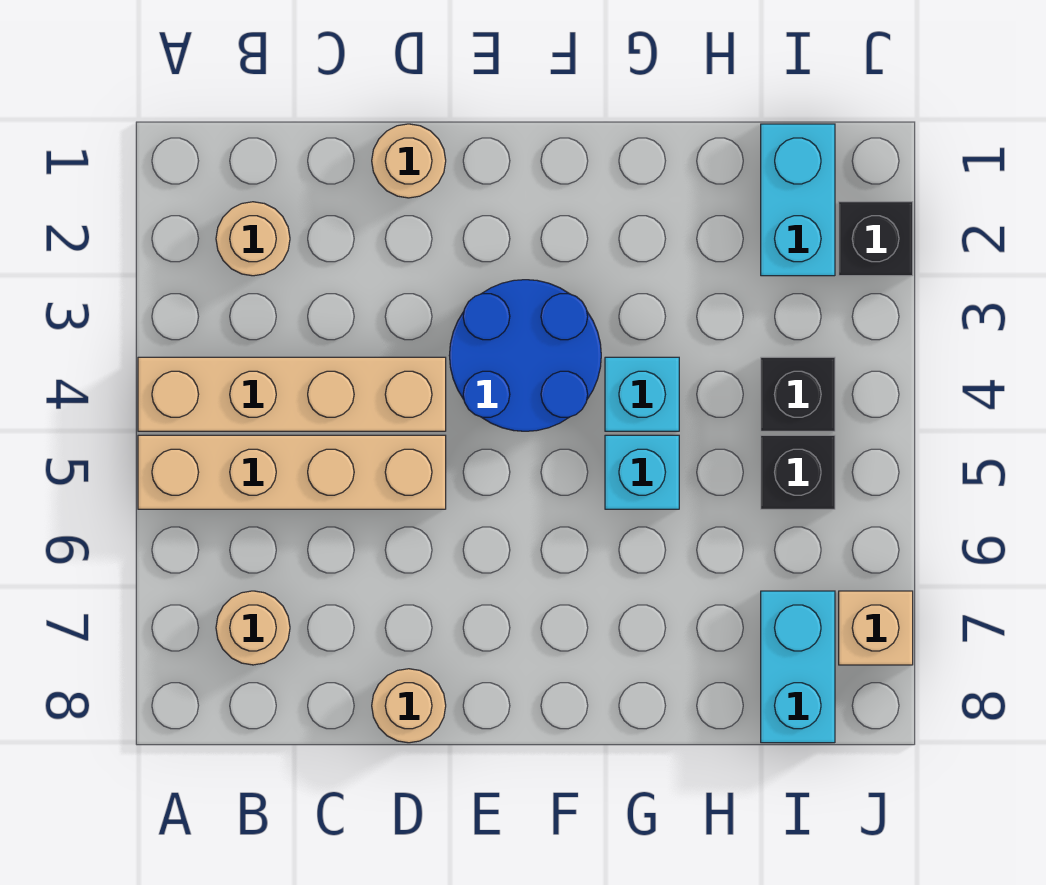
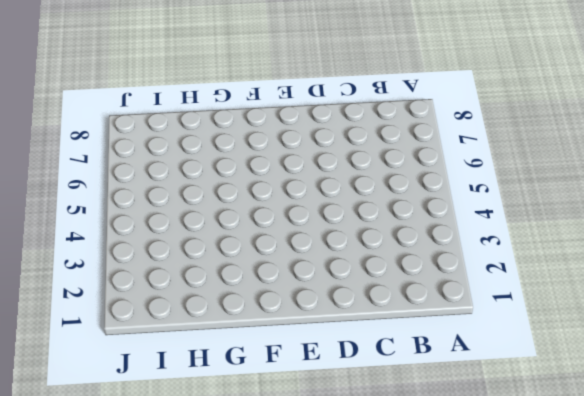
none -> tan 1x4 brick [138,357,446,431]
none -> tan 1x4 brick [138,435,446,509]
none -> tan 1x1 round brick [216,202,290,276]

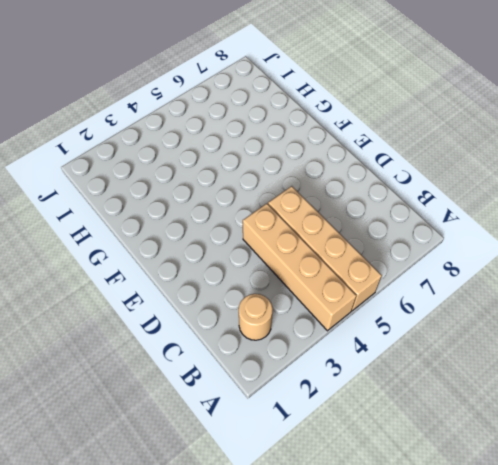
none -> tan 1x1 round brick [216,591,290,665]
none -> tan 1x1 round brick [372,124,446,198]
none -> tan 1x1 round brick [372,669,446,743]

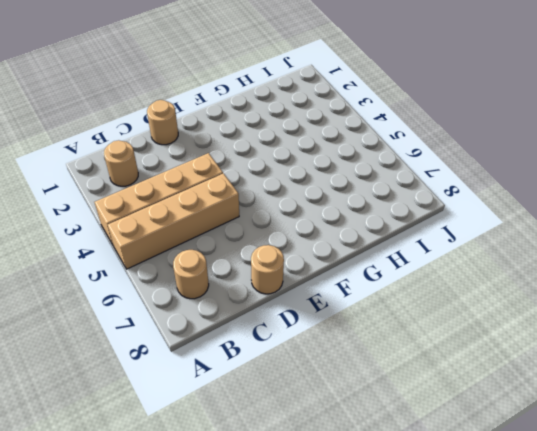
none -> blue 2x2 round brick [449,280,601,431]
none -> cyan 1x1 brick [605,357,679,431]
none -> cyan 1x1 brick [605,435,679,509]

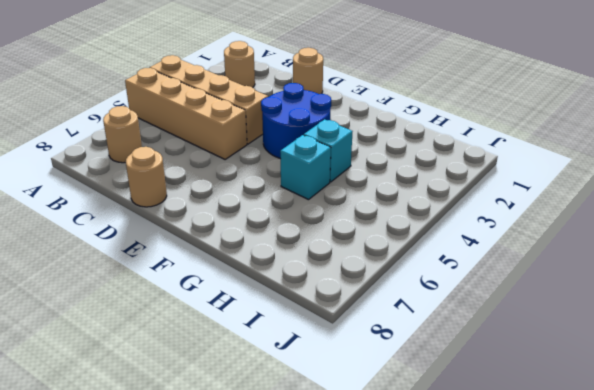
none -> cyan 1x2 brick [761,124,835,276]
none -> black 1x1 brick [761,357,835,431]
none -> black 1x1 brick [761,435,835,509]

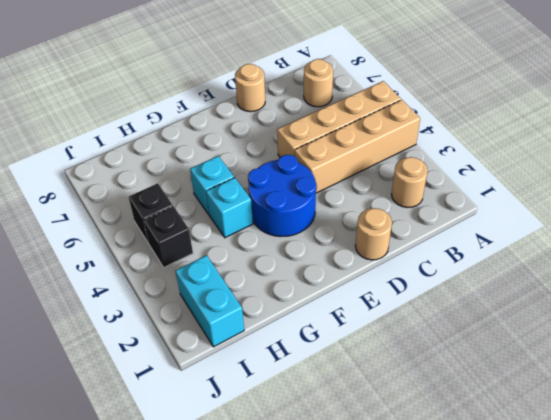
none -> cyan 1x2 brick [761,591,835,743]
none -> black 1x1 brick [839,202,913,276]
none -> tan 1x1 brick [839,591,913,665]

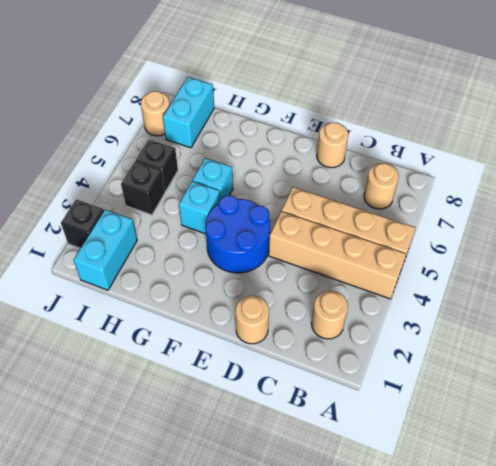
tan 1x1 round brick [141,91,170,136] -> tan 1x1 brick [839,591,913,665]

